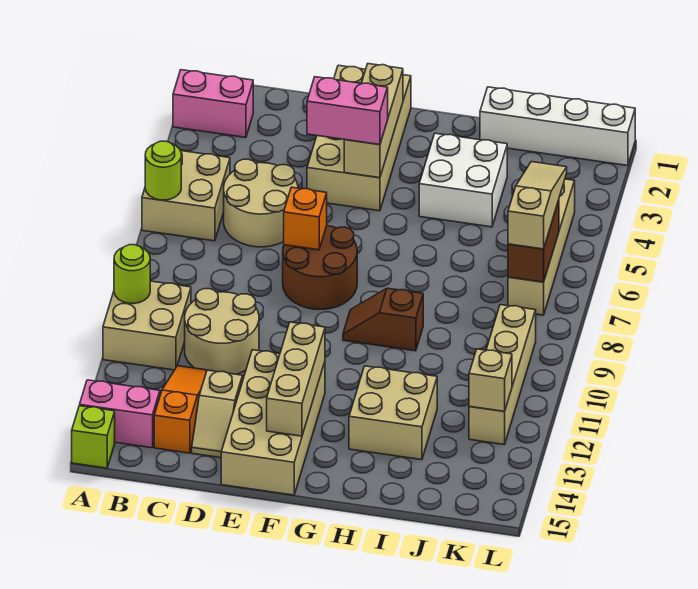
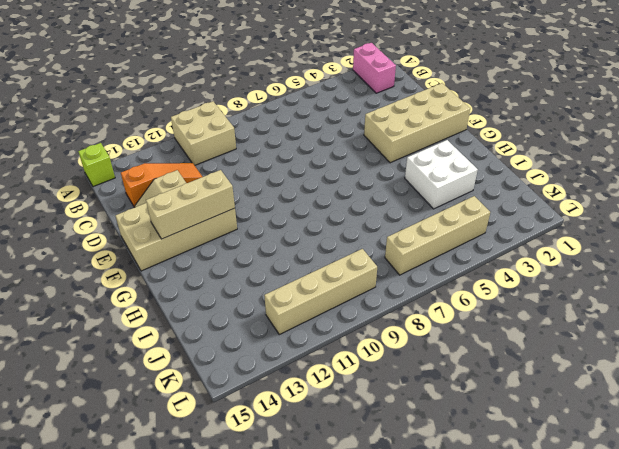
none -> tan 2x2 brick [142,151,230,241]
none -> pink 1x2 brick [80,380,160,448]
none -> tan 2x2 round brick [224,159,298,247]

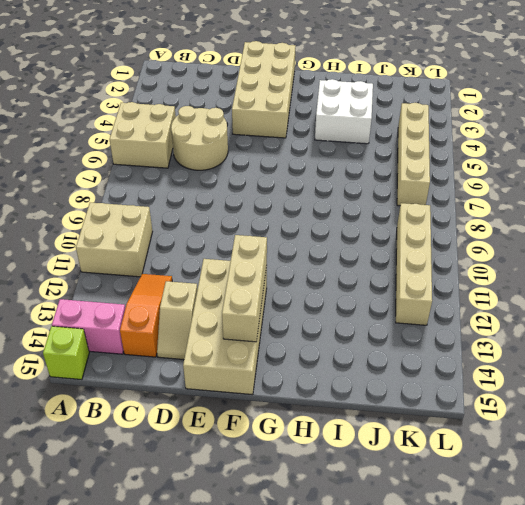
none -> pink 1x2 brick [173,70,253,137]
none -> tan 2x2 round brick [185,289,259,374]
none -> brown 2x2 round brick [283,226,357,309]

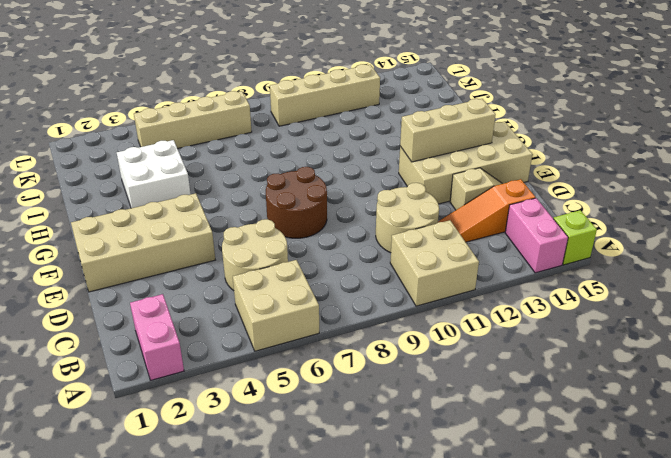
none -> brown 1x2 slope [343,288,423,351]
none -> tan 2x2 brick [349,366,437,460]
none -> white 1x4 brick [480,87,635,166]

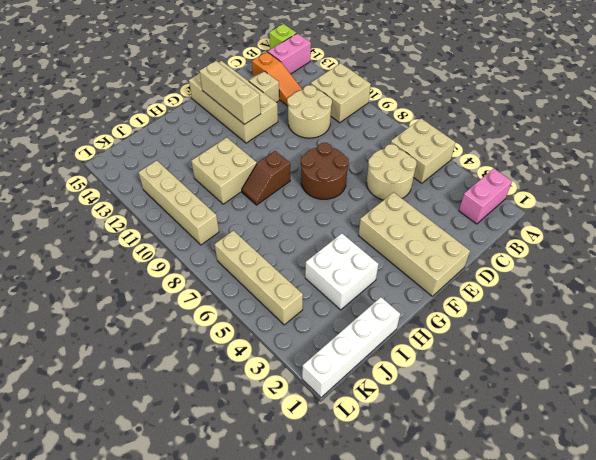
brown 1x2 slope [242,151,290,205] -> brown 1x2 slope turned to [343,288,423,351]
tan 2x2 brick [191,138,257,204] -> tan 2x2 brick moved to [349,366,437,460]
none -> lime 1x1 round brick [145,141,181,200]
none -> lime 1x1 round brick [114,245,150,303]
none -> orange 1x1 brick [284,187,327,250]

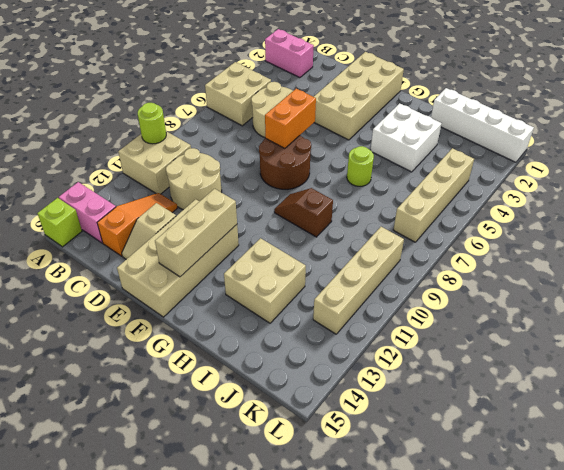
orange 1x2 brick [265,89,316,148] -> orange 1x1 brick [284,187,327,250]
lime 1x1 round brick [347,146,374,186] -> lime 1x1 round brick moved to [145,141,181,200]
none -> tan 1x3 brick [344,64,403,178]
none -> brown 1x2 brick [508,200,559,282]
none -> tan 1x1 brick [469,349,512,411]

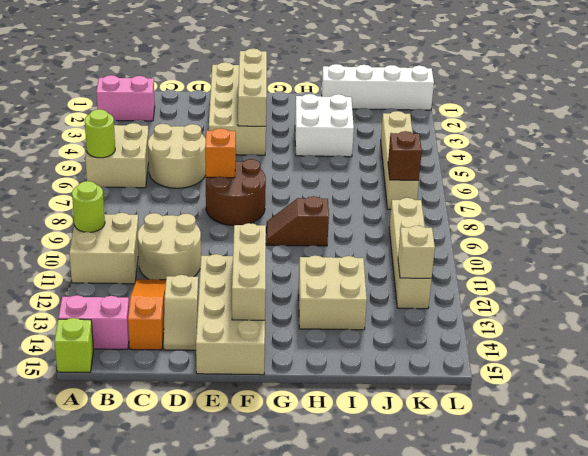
brown 1x1 brick [388,131,422,180] -> brown 1x2 brick [508,200,559,282]
none -> pink 1x2 brick [307,77,388,145]
none -> tan 1x3 slope [508,162,567,249]

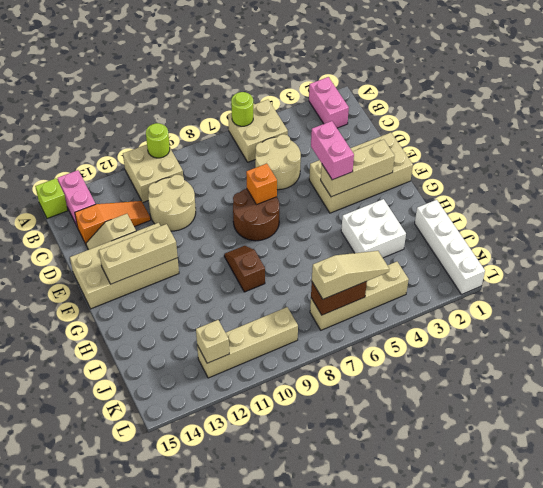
none -> tan 2x2 brick [349,366,437,460]

